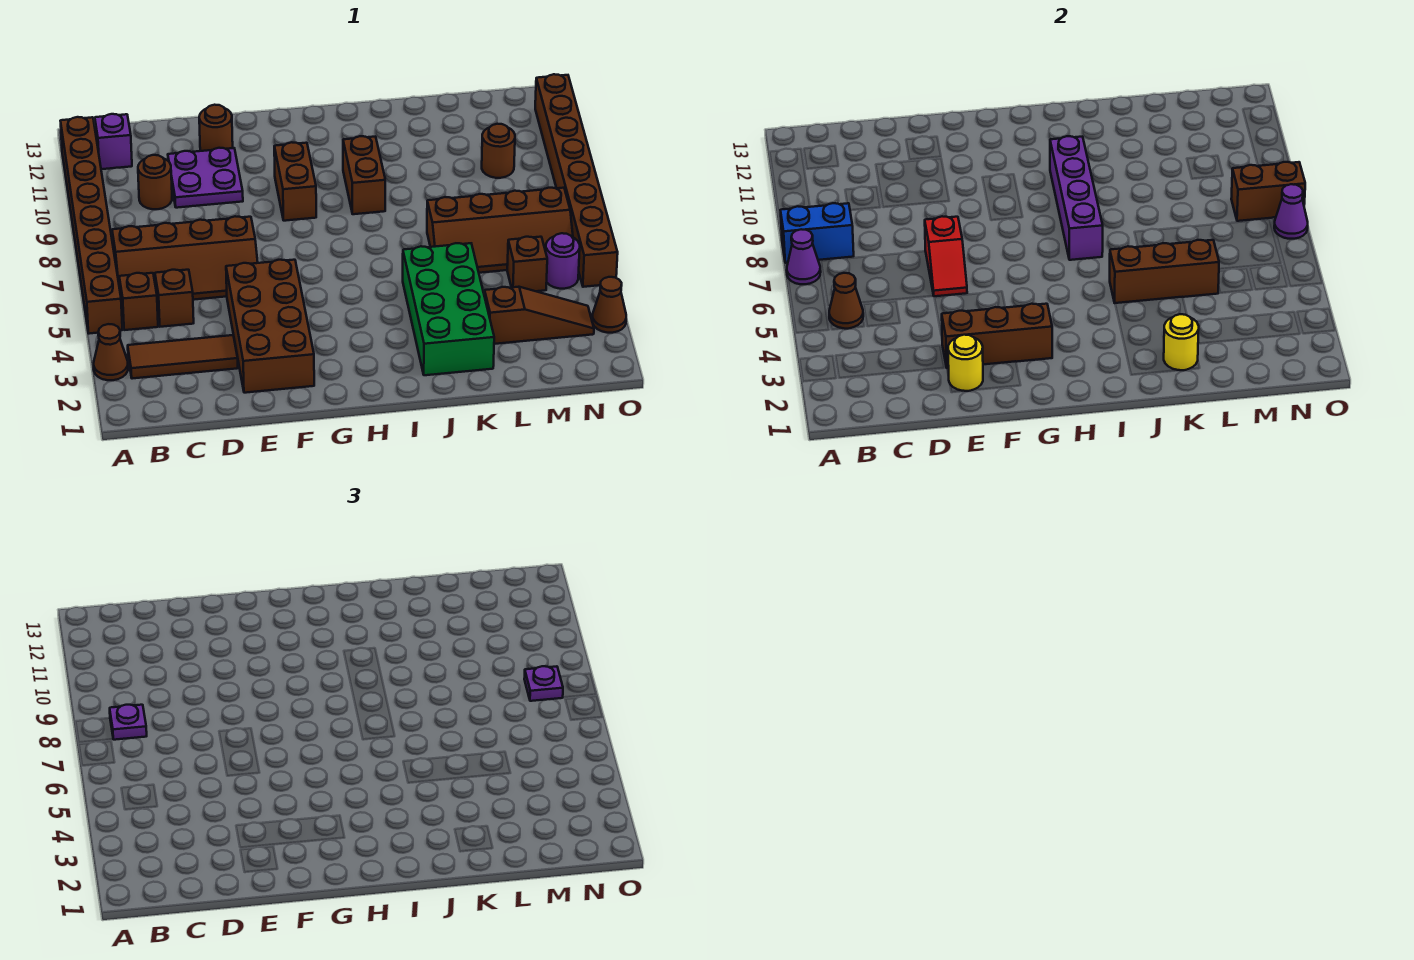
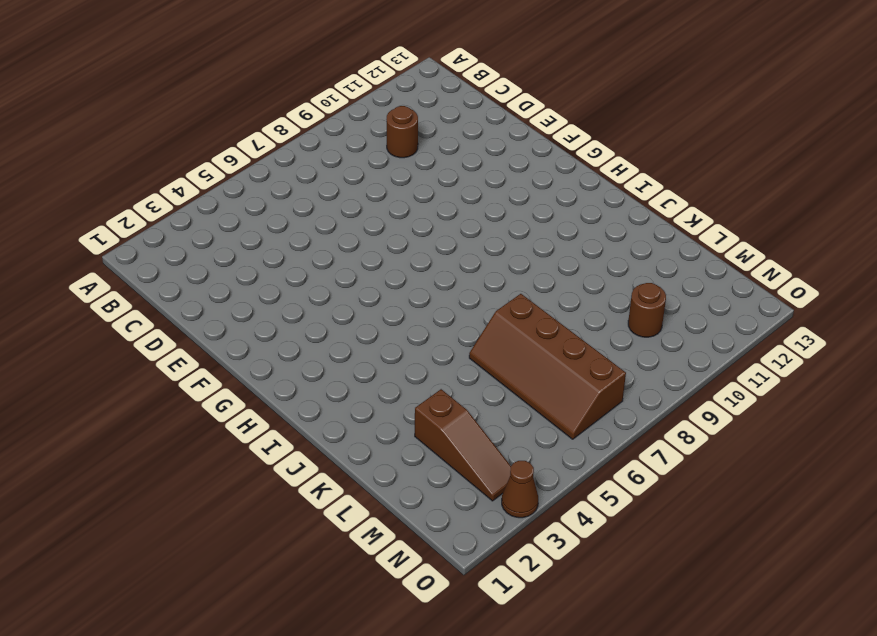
none -> brown 1x1 cone [94,324,128,380]
none -> brown 1x8 brick [61,117,122,334]
none -> brown 1x3 tile [128,335,238,379]
none -> brown 1x1 brick [119,273,158,330]

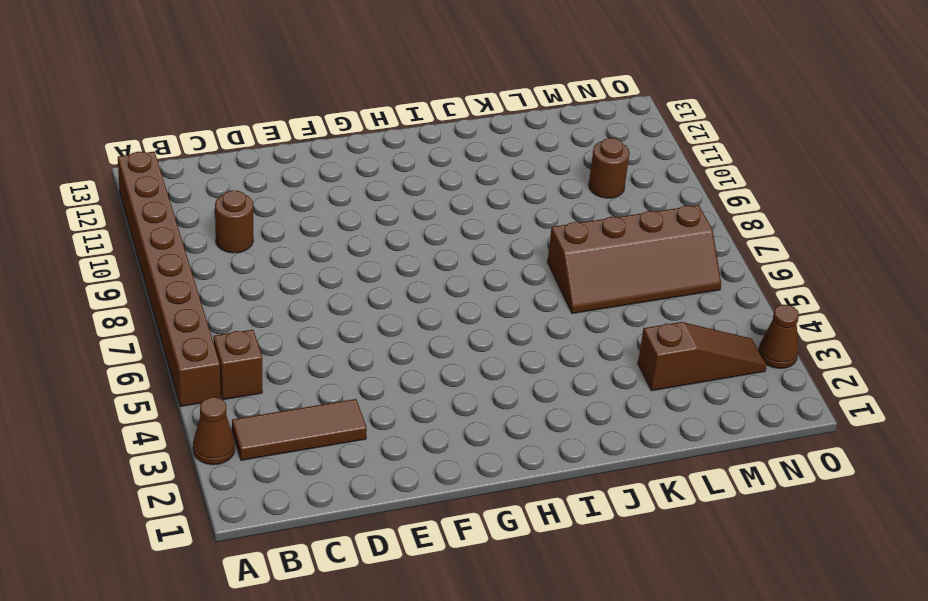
none -> brown 2x4 slope [112,216,258,300]
none -> purple 1x1 brick [95,114,132,169]
none -> brown 1x1 brick [155,270,194,327]
none -> purple 2x2 plate [168,148,243,208]

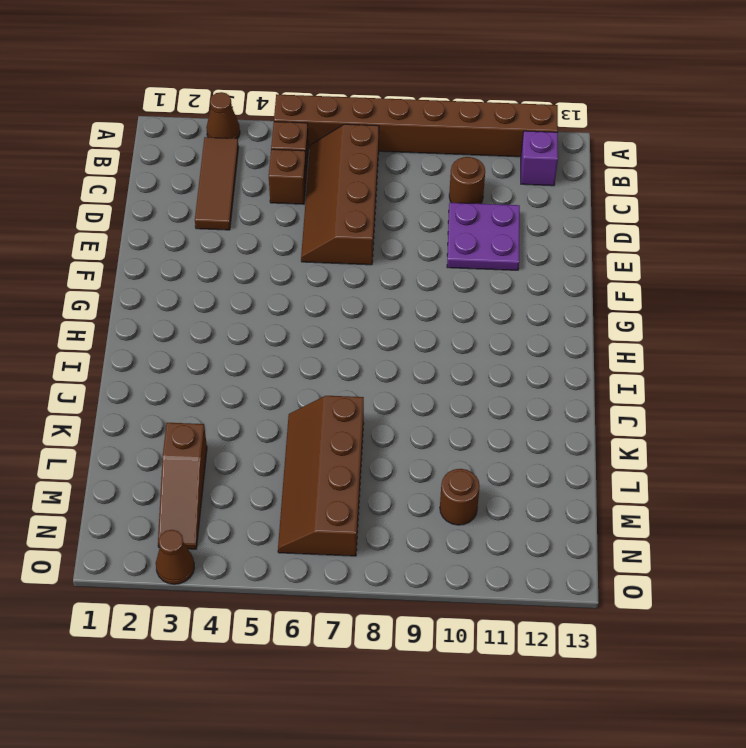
none -> brown 2x4 brick [226,260,314,393]
none -> brown 1x1 round brick [199,105,233,151]
none -> brown 1x2 brick [274,142,316,221]
none -> brown 1x2 brick [343,136,385,214]

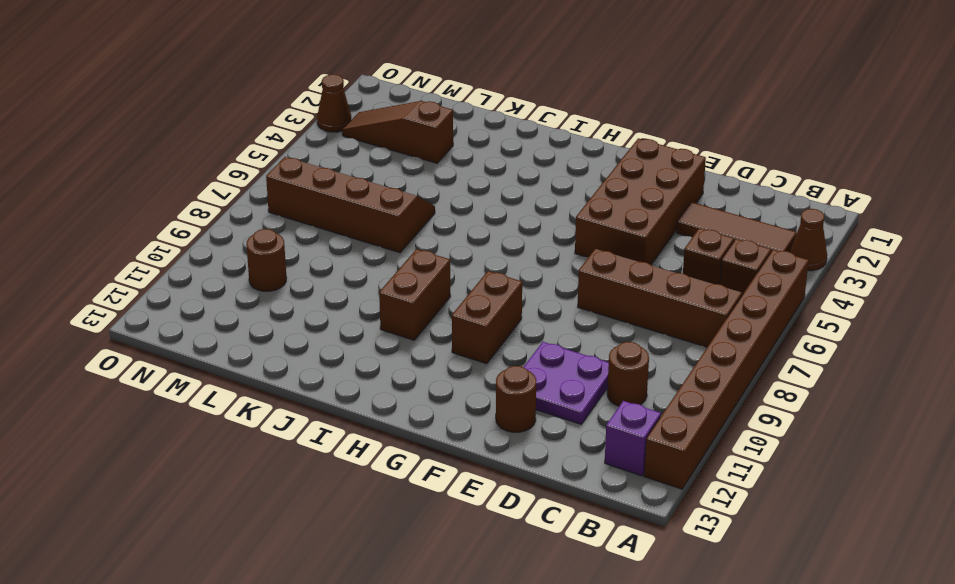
none -> green 2x4 brick [403,243,494,375]
none -> brown 1x1 brick [507,237,547,291]
none -> purple 1x1 round brick [546,233,580,289]
none -> brown 1x8 brick [535,74,618,287]

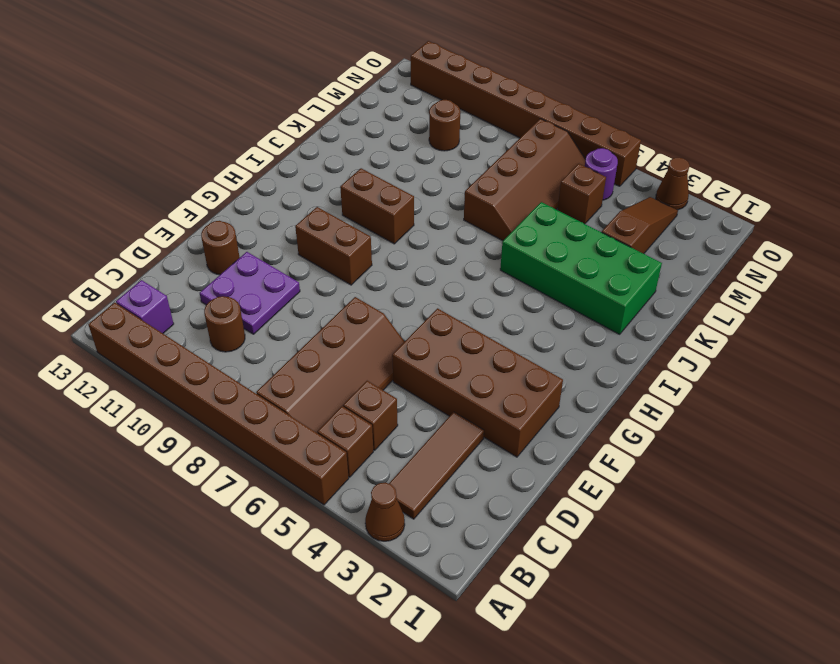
none -> purple 1x1 cone [787,229,821,284]
none -> blue 1x2 brick [781,203,854,263]
none -> brown 1x1 cone [829,273,863,329]
none -> yellow 1x1 round brick [948,335,983,391]

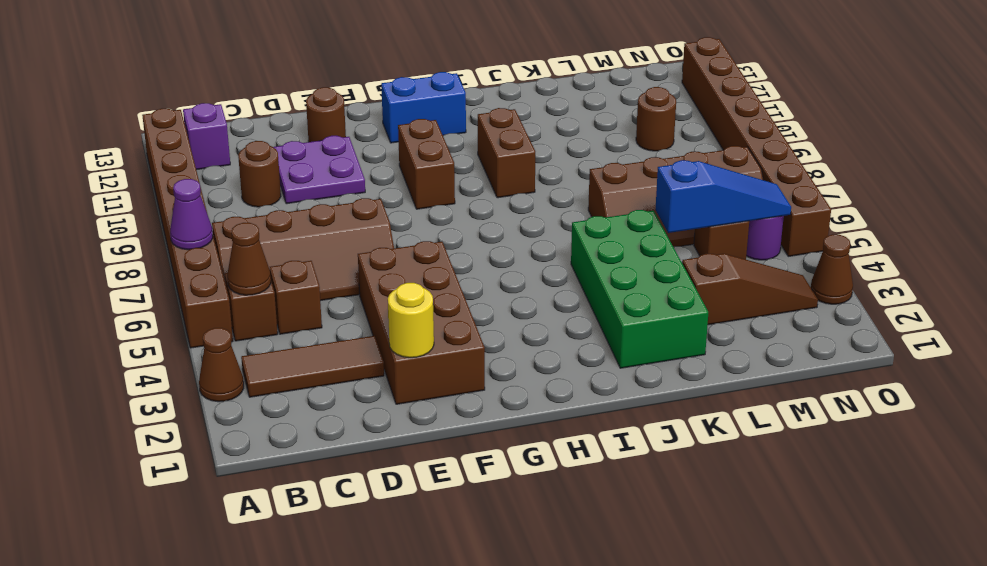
blue 1x2 brick [381,72,466,143] -> blue 1x2 brick moved to [781,203,854,263]
blue 1x3 slope [656,160,791,233] -> brown 1x3 brick [1110,240,1219,303]
none -> brown 1x3 brick [942,304,1052,368]
none -> red 1x2 slope [925,216,967,296]
none -> purple 1x4 brick [1050,136,1103,260]
none -> yellow 1x1 round brick [1164,314,1199,370]

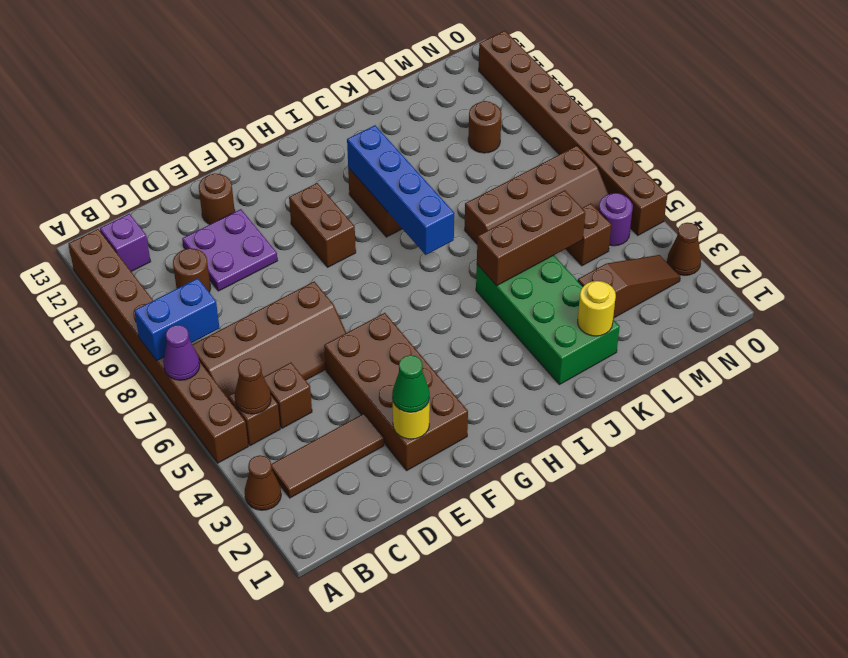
green 1x1 cone [392,355,430,412] -> none
blue 1x4 brick [347,125,454,255] -> purple 1x4 brick [1050,136,1103,260]
none -> brown 1x3 brick [942,304,1052,368]
none -> red 1x2 slope [925,216,967,296]
none -> brown 1x2 brick [1231,162,1305,221]
none -> purple 1x1 cone [1274,184,1308,239]

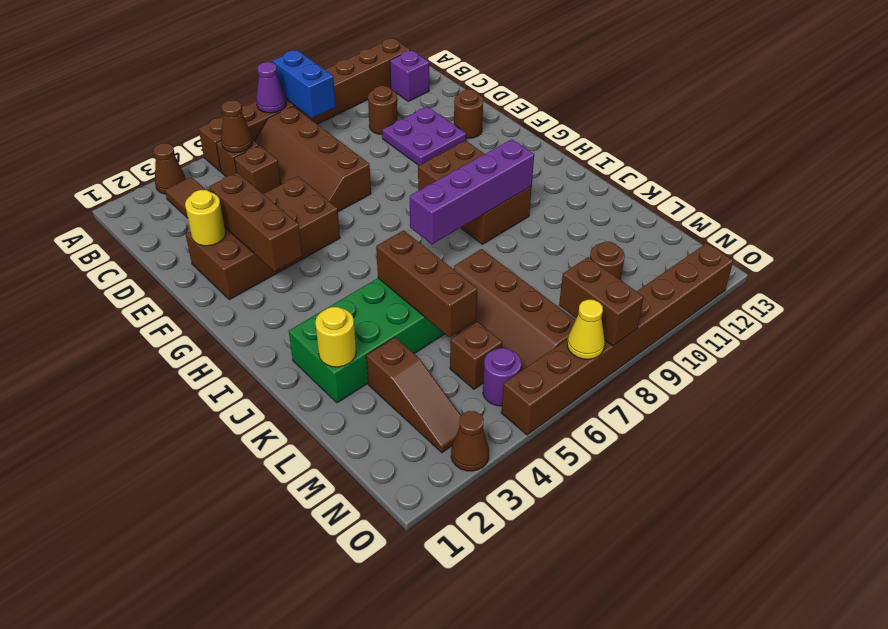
yellow 1x1 cone [567,300,605,359] -> purple 1x1 cone [1274,184,1308,239]
none -> red 1x2 slope [925,216,967,296]
none -> purple 1x1 plate [110,705,147,740]
none -> purple 1x1 plate [524,666,563,701]

